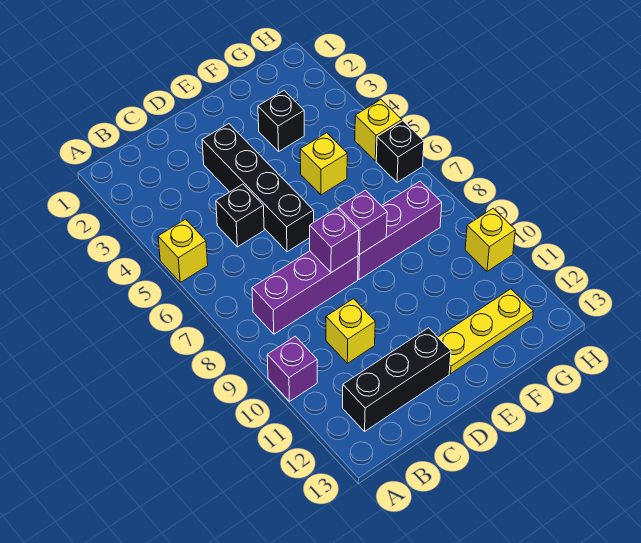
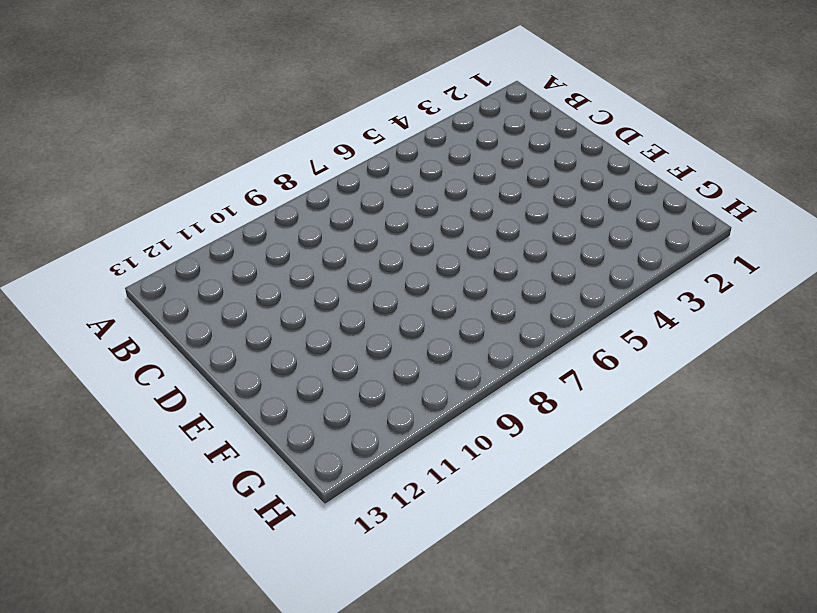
none -> yellow 1x1 brick [158,219,208,282]
none -> purple 1x1 brick [267,336,317,401]
none -> purple 1x3 brick [252,251,358,334]

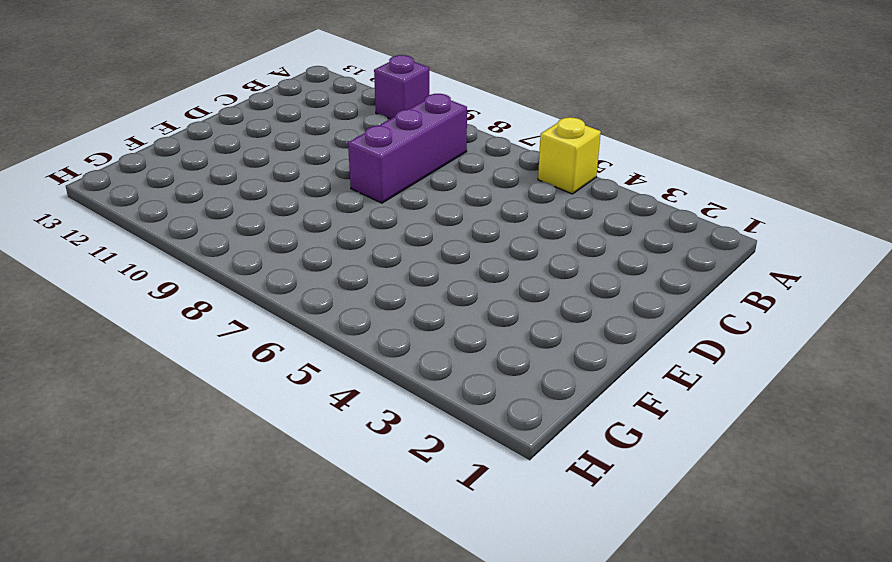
none -> black 1x3 brick [343,328,451,431]
none -> black 1x1 brick [216,184,264,247]
none -> yellow 1x1 brick [326,299,375,363]

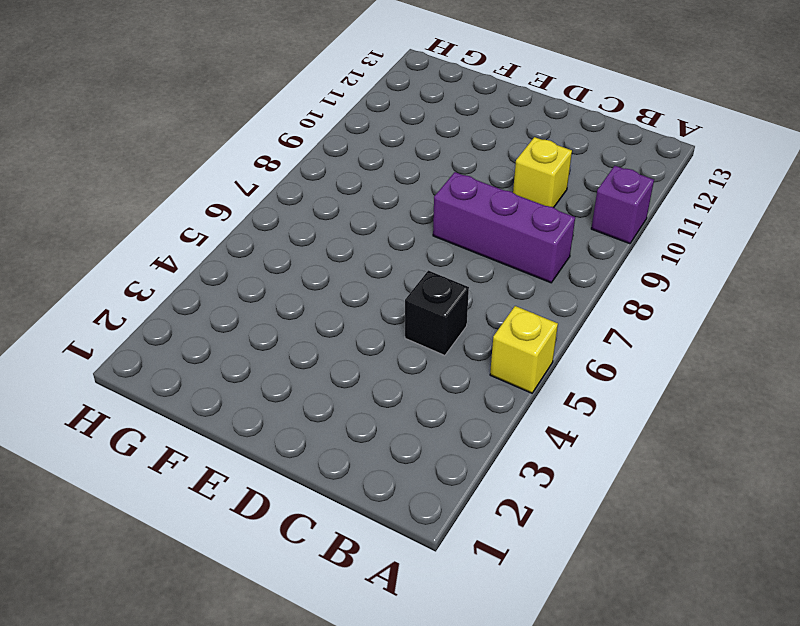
none -> black 1x3 brick [343,328,451,431]
none -> black 1x4 brick [202,124,314,252]
none -> purple 1x3 brick [358,181,442,279]

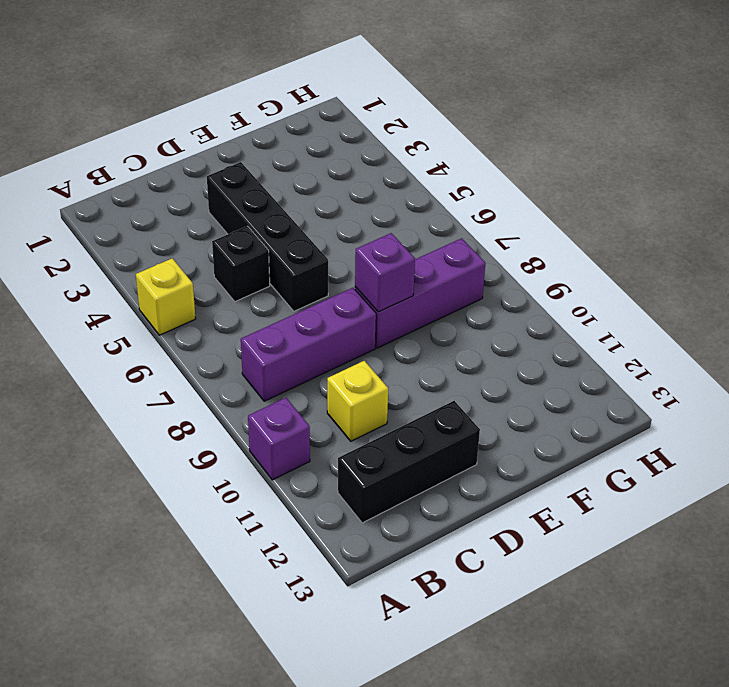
none -> yellow 1x3 plate [438,289,533,374]
none -> black 1x1 brick [258,91,304,151]
none -> yellow 1x1 brick [300,133,347,195]

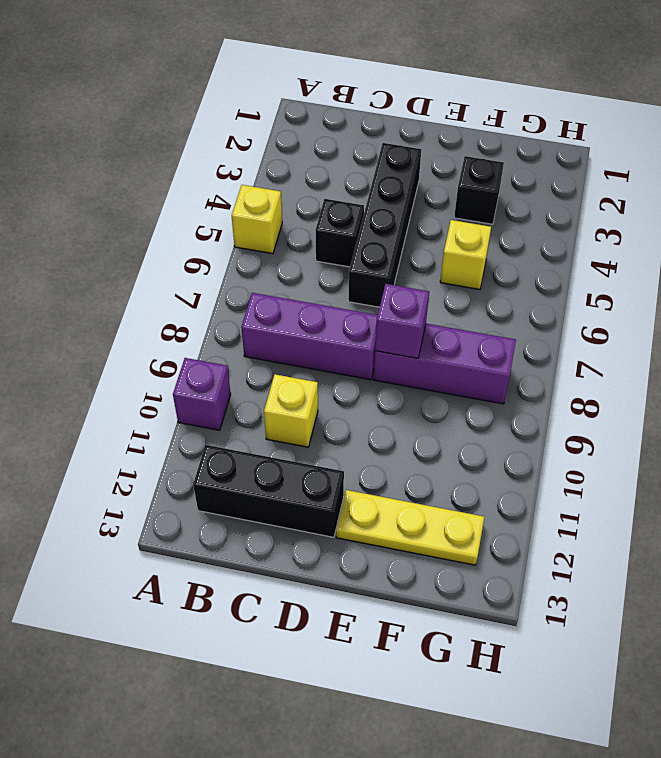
none -> yellow 1x1 brick [355,100,402,161]
none -> black 1x1 brick [376,121,424,182]
none -> yellow 1x1 brick [465,208,515,271]

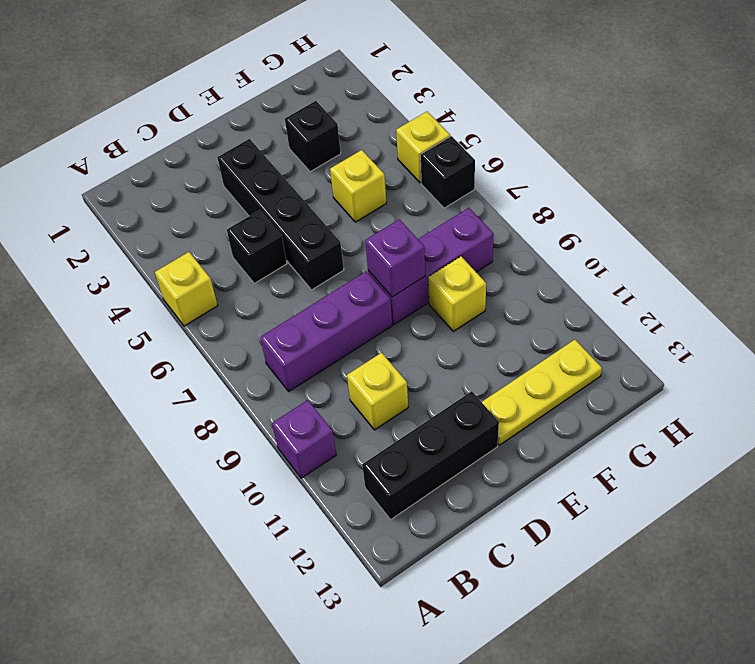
yellow 1x1 brick [428,256,486,331] -> yellow 1x1 brick moved to [465,208,515,271]
none -> purple 1x1 brick [310,208,359,273]

